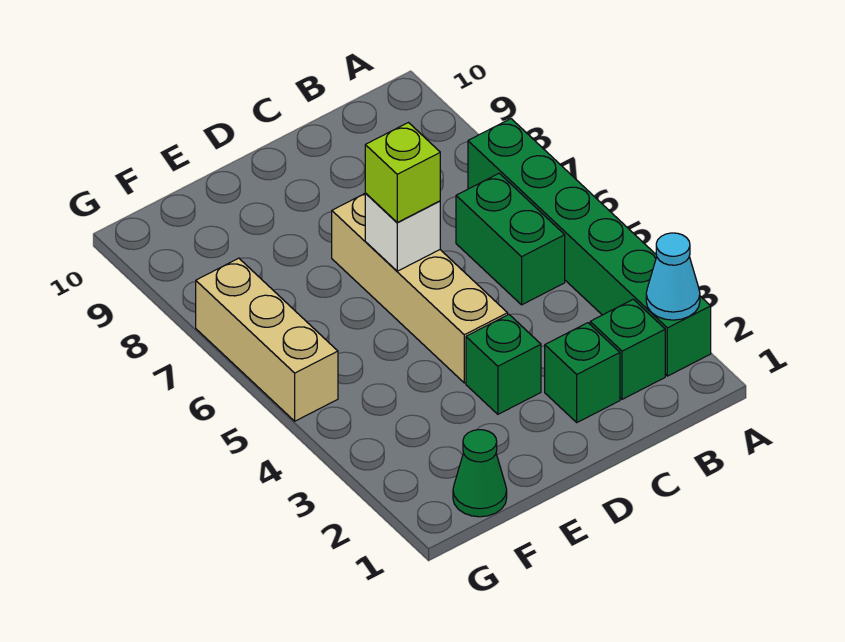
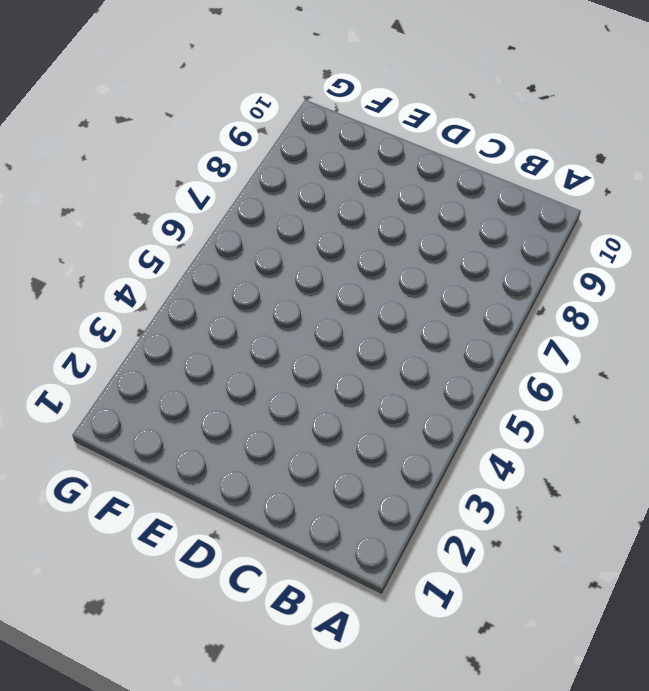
none -> green 1x6 brick [468,119,711,376]
none -> green 1x1 brick [590,299,665,399]

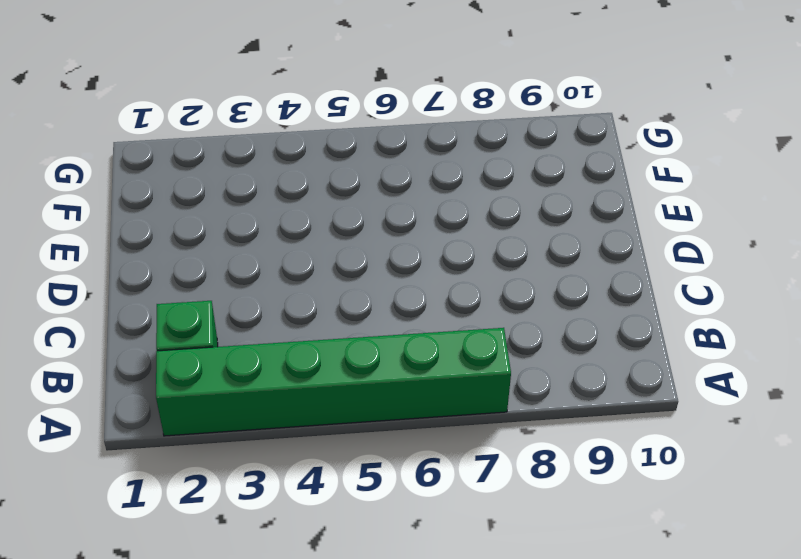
none -> green 1x2 brick [456,173,565,305]
none -> green 1x1 brick [545,323,620,422]

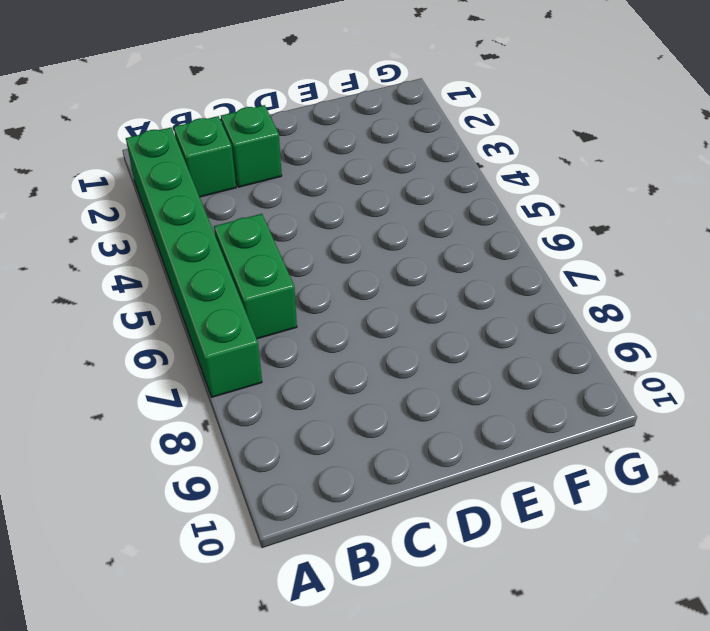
none -> green 1x1 brick [466,315,541,414]
none -> tan 1x4 brick [332,194,508,383]

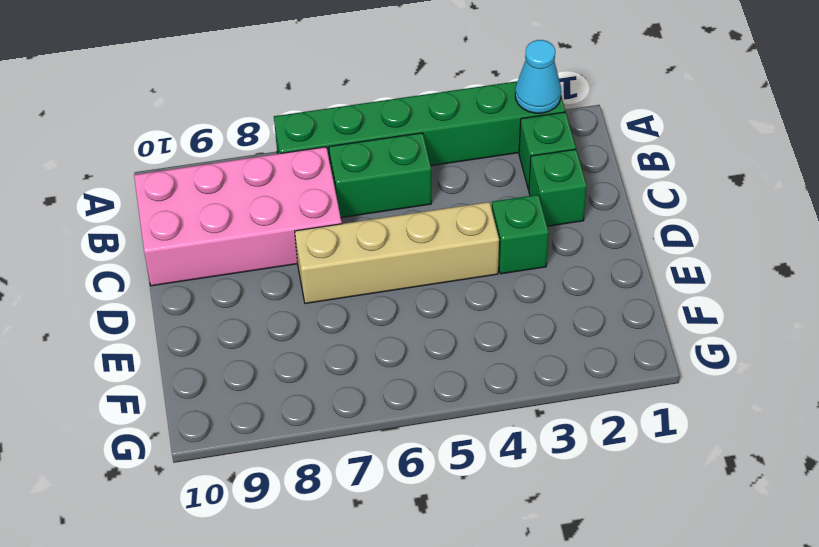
pink 2x4 brick [134,147,342,286] -> none
none -> green 1x1 cone [453,430,507,517]
none -> tan 1x3 brick [196,258,338,421]

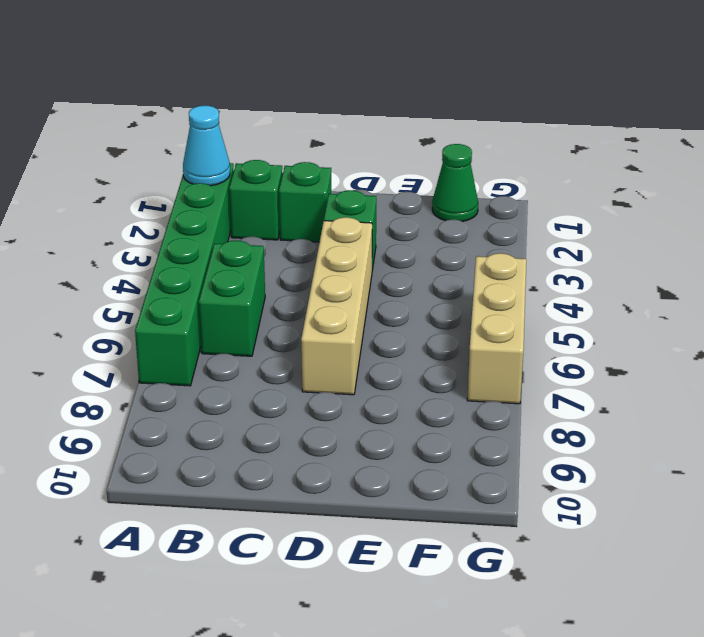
none -> white 1x1 brick [365,193,440,271]
none -> lime 1x1 brick [365,123,440,222]

